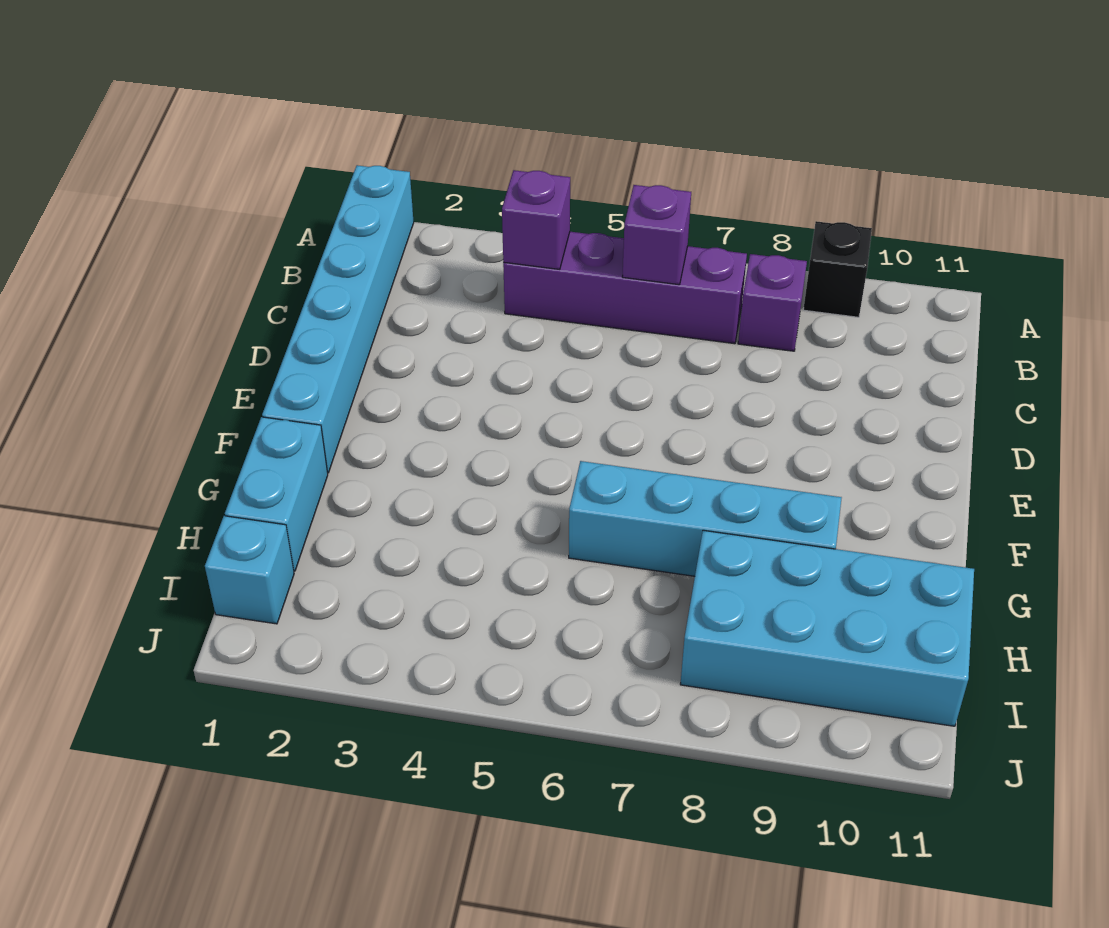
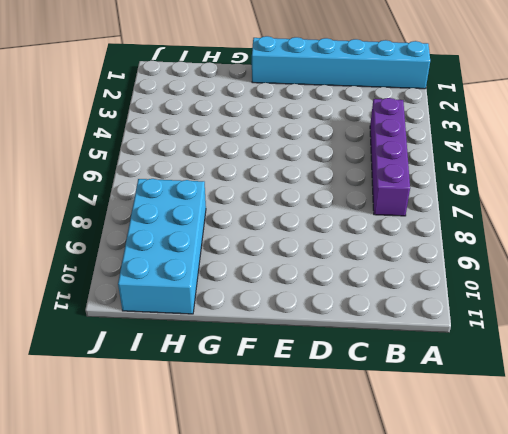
none -> black 1x1 brick [803,221,872,317]
none -> purple 1x1 brick [738,254,807,351]

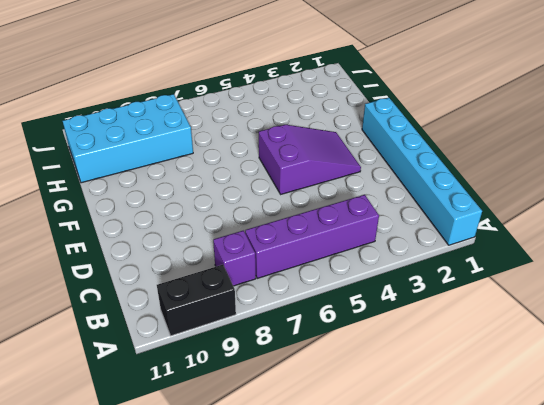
black 1x2 brick [157,265,236,336] -> black 1x1 brick [803,221,872,317]
purple 2x3 slope [259,125,361,194] -> none
none -> cyan 1x2 brick [225,417,328,571]
none -> cyan 1x4 brick [569,461,842,576]

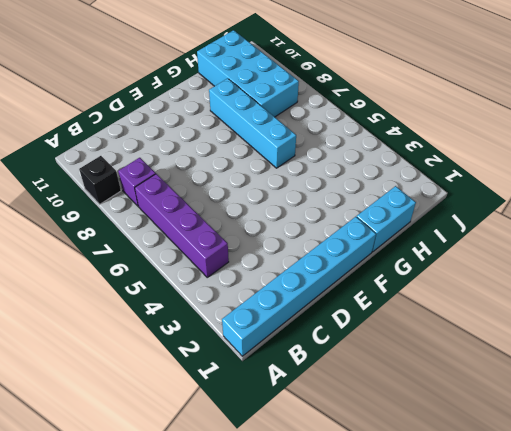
none -> cyan 1x1 brick [205,516,294,624]
none -> purple 1x1 brick [502,170,570,269]

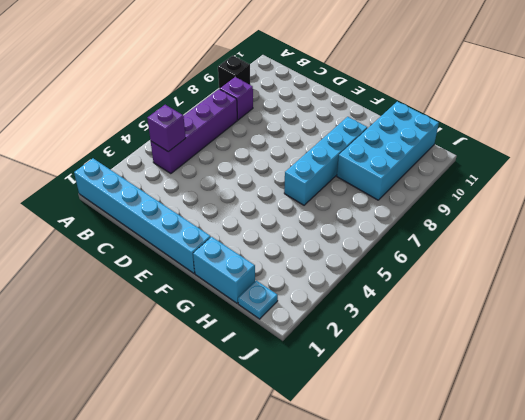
cyan 1x1 plate [238,281,278,319] -> cyan 1x1 brick [205,516,294,624]
none -> purple 1x1 brick [622,185,691,285]

